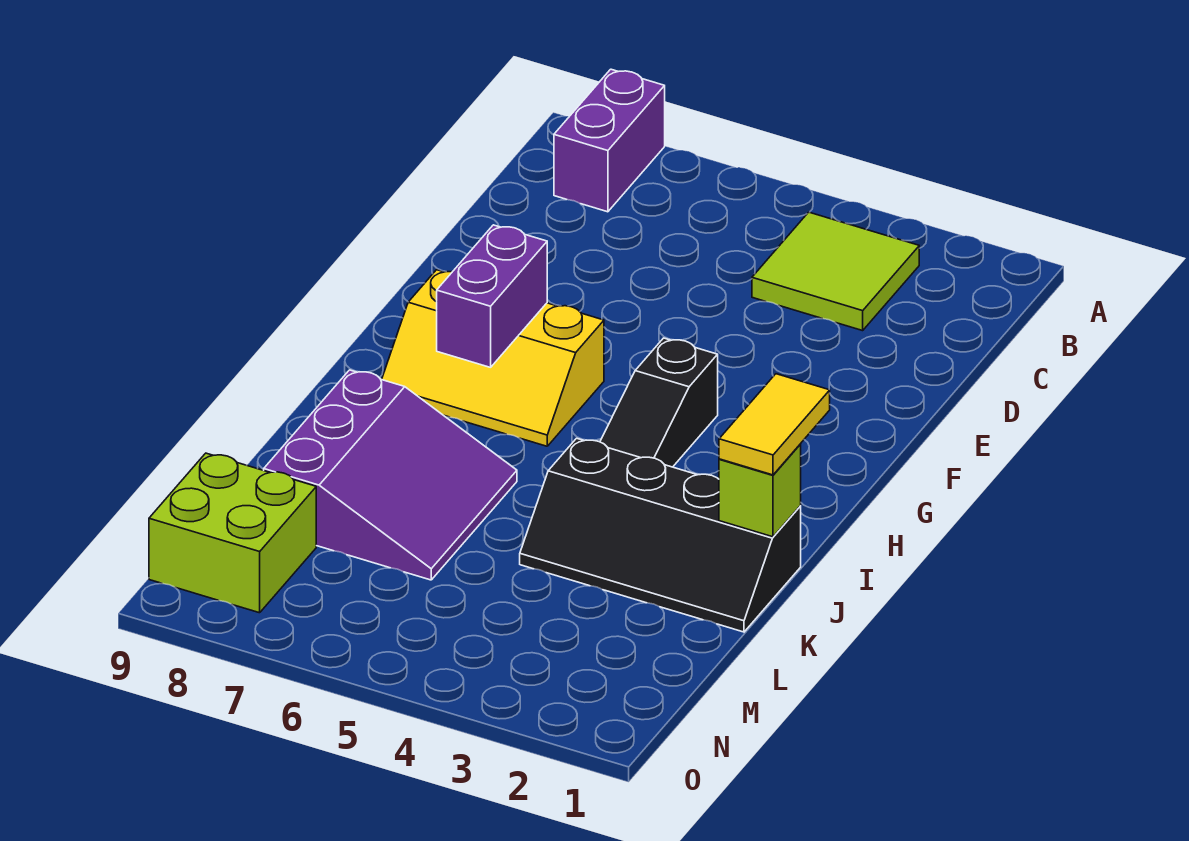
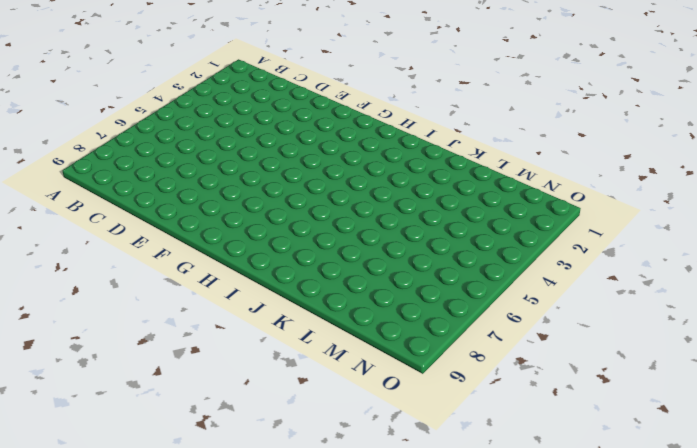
none -> purple 1x2 brick [554,69,665,212]
none -> lime 2x2 tile [752,212,919,331]

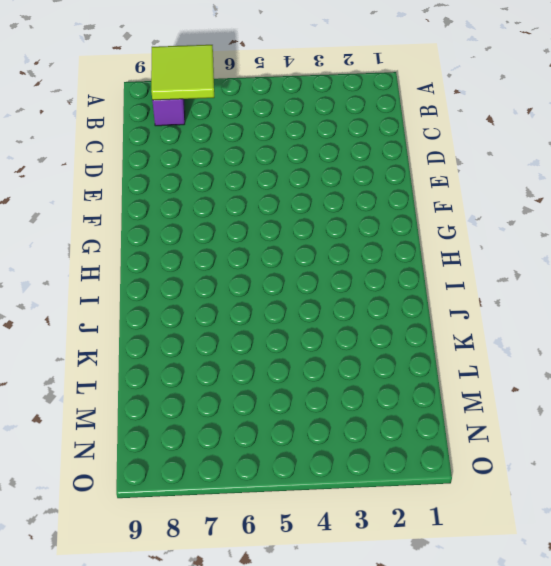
lime 2x2 tile [151,45,214,100] -> lime 2x2 tile moved to [752,212,919,331]
none -> black 1x3 slope [600,338,718,467]
none -> yellow 2x3 slope [382,270,604,446]

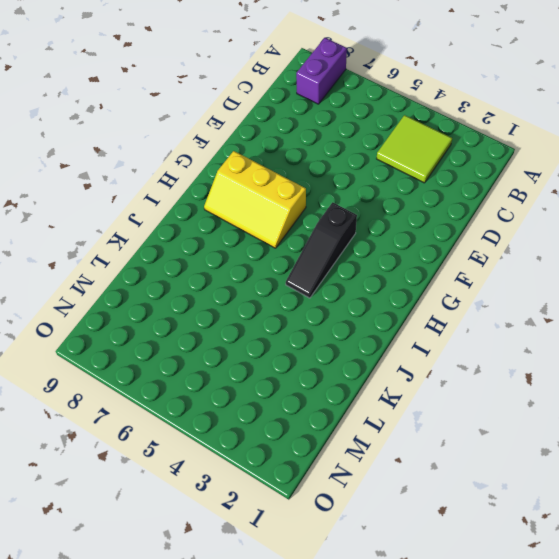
none -> black 2x4 slope [520,438,801,632]
none -> purple 3x3 slope [264,370,517,580]

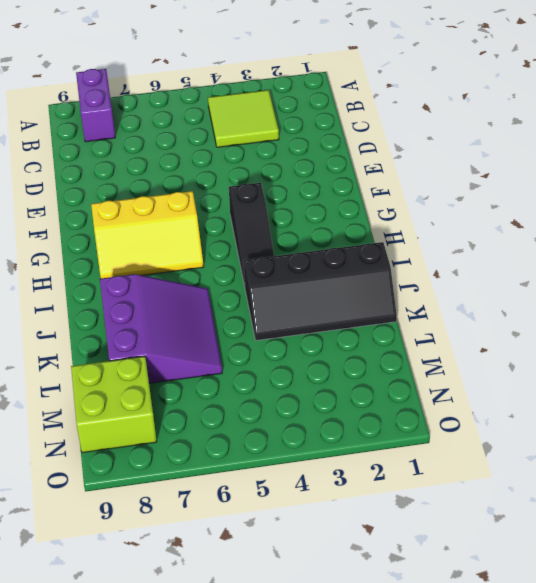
none -> purple 1x2 brick [437,225,547,367]
none -> lime 1x1 brick [719,444,801,537]

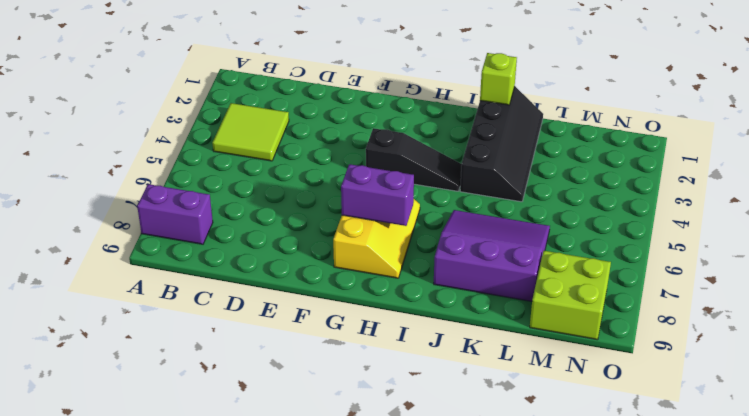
none -> yellow 1x2 tile [719,374,830,475]

